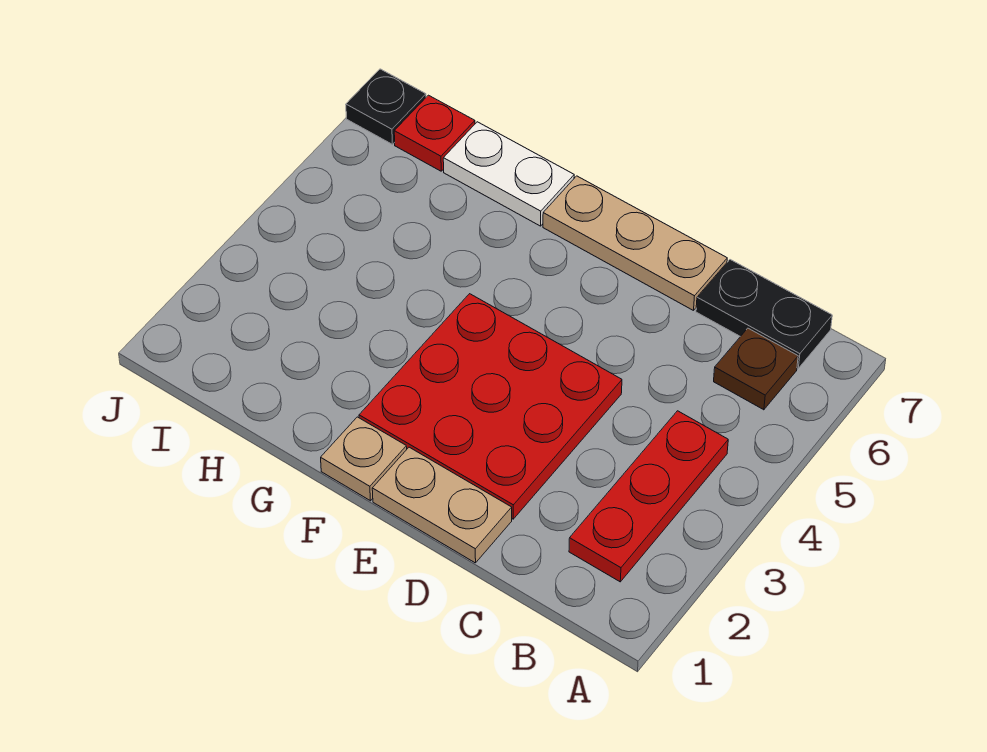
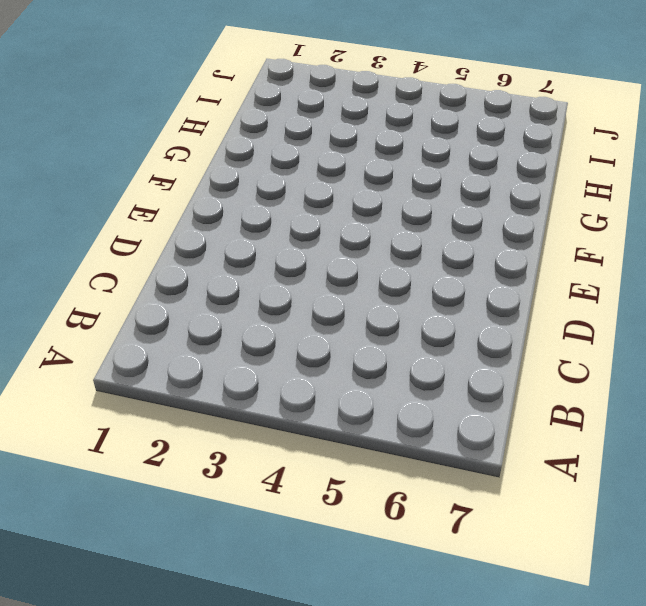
none -> red 1x3 plate [569,411,728,582]
none -> brown 1x1 plate [714,328,798,410]

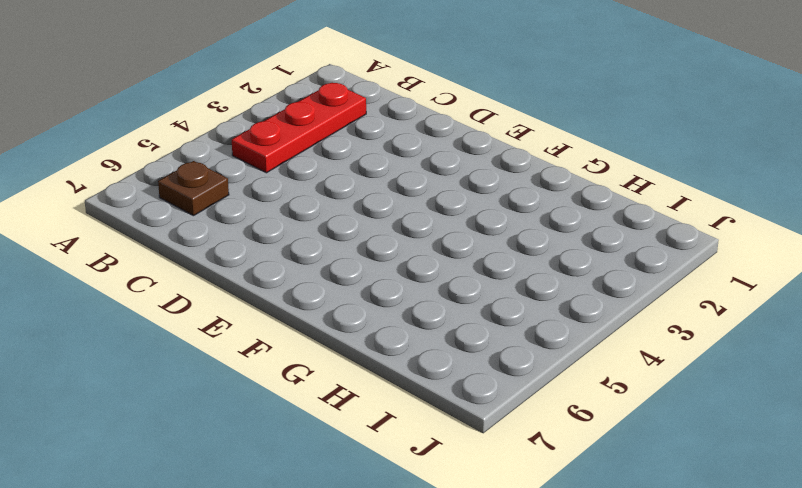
none -> black 1x2 plate [696,260,832,368]
none -> tan 1x2 plate [372,447,512,563]

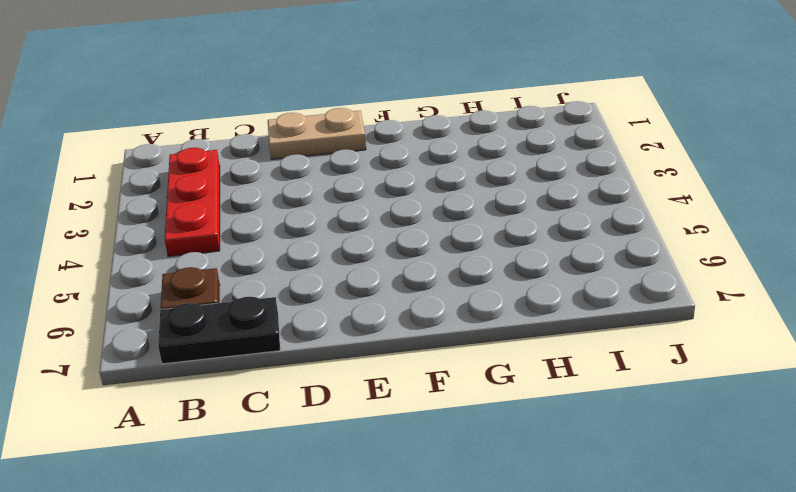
none -> red 3x3 plate [359,294,622,519]
none -> tan 1x3 plate [543,176,727,311]

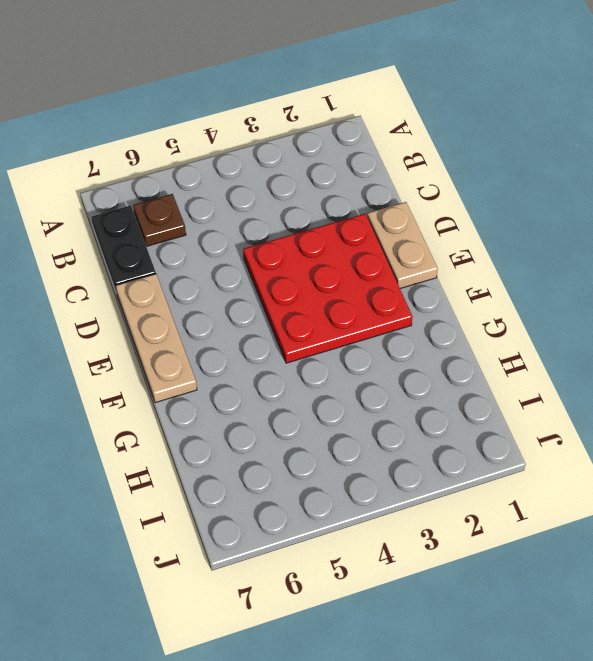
none -> red 1x3 plate [569,411,728,582]
none -> tan 1x1 plate [321,417,407,501]

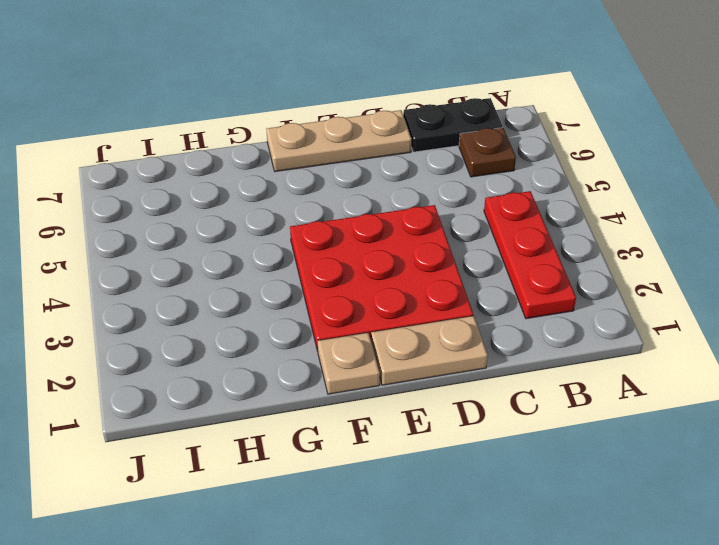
none -> white 1x2 plate [443,122,574,226]
none -> red 1x1 plate [394,95,475,171]

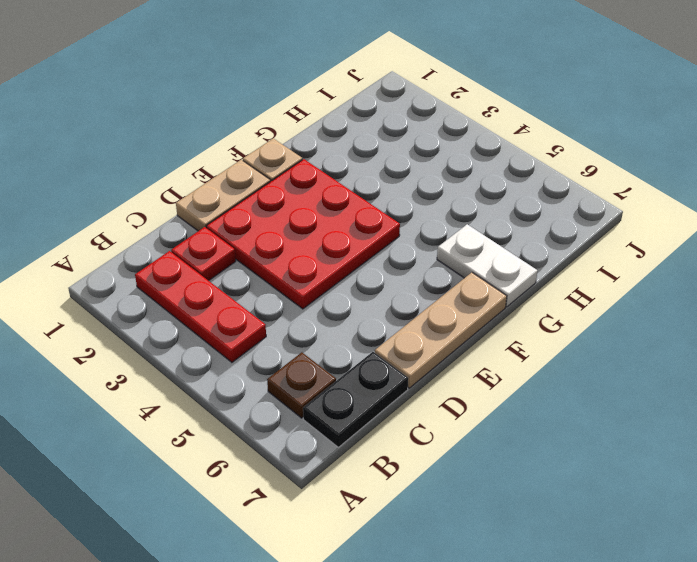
red 1x1 plate [171,227,236,281] -> red 1x1 plate moved to [394,95,475,171]
white 1x2 plate [437,224,537,307] -> white 1x2 plate turned to [443,122,574,226]
none -> black 1x1 plate [346,69,426,144]

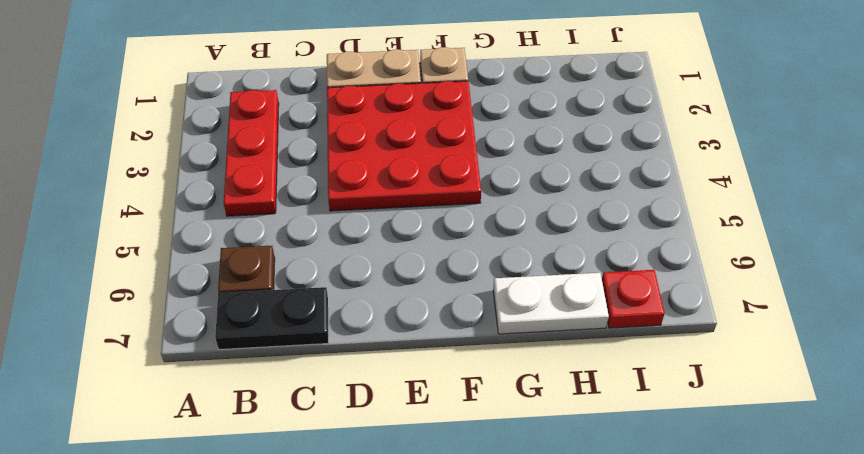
none -> tan 1x3 plate [543,176,727,311]
none -> black 1x1 plate [346,69,426,144]

